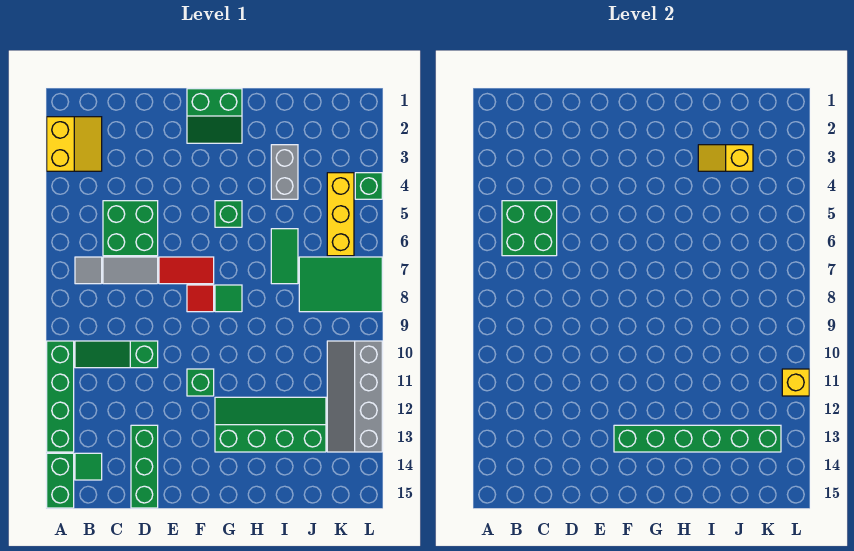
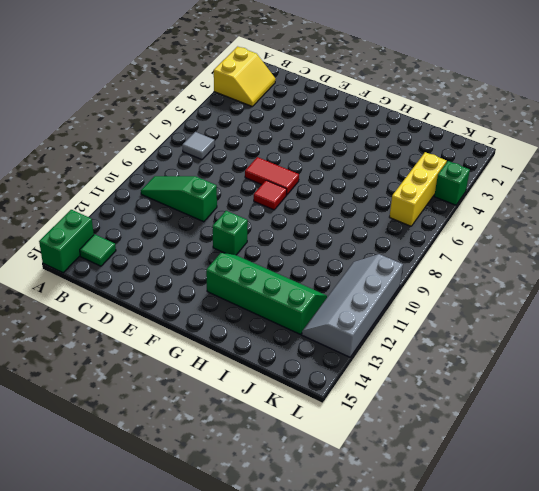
none -> green 1x4 brick [47,341,74,452]
none -> green 2x2 brick [103,201,158,256]
none -> grey 1x2 tile [103,257,158,284]

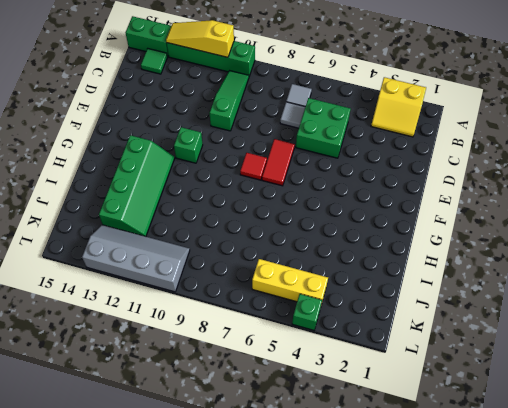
yellow 1x3 slope [166,20,234,57] -> none
grey 1x1 tile [280,102,305,128] -> grey 1x2 tile [103,257,158,284]
none -> green 1x3 brick [131,425,158,508]
none -> green 2x2 slope [187,89,242,143]
none -> green 1x1 brick [215,201,242,227]

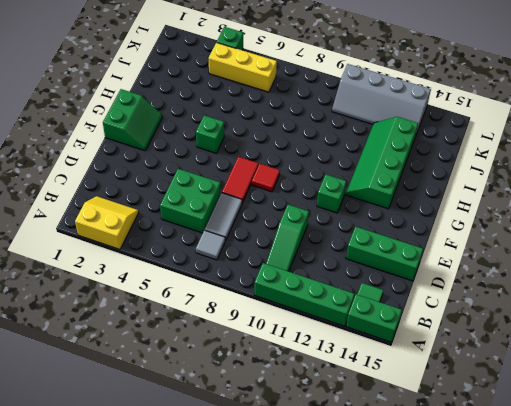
none -> green 1x1 tile [215,285,242,312]
none -> grey 1x2 brick [271,145,298,199]
none -> green 1x2 tile [271,229,298,284]

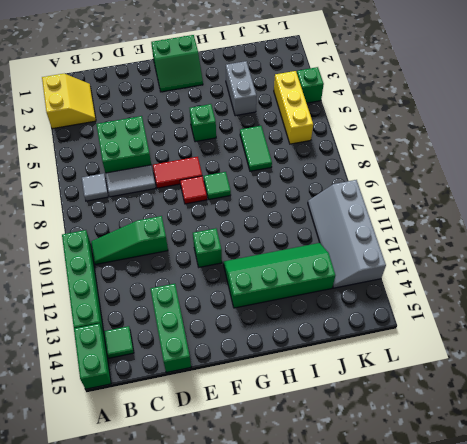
none -> green 2x3 tile [299,257,382,312]
none -> green 2x2 brick [502,201,557,256]
none -> green 1x6 brick [614,425,781,452]

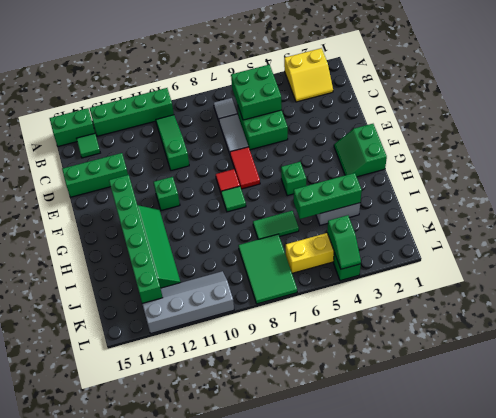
green 1x3 brick [294,173,362,219] -> yellow 1x2 slope [698,145,753,171]
green 1x2 slope [327,215,361,269] -> none
none -> yellow 1x1 brick [782,369,809,396]

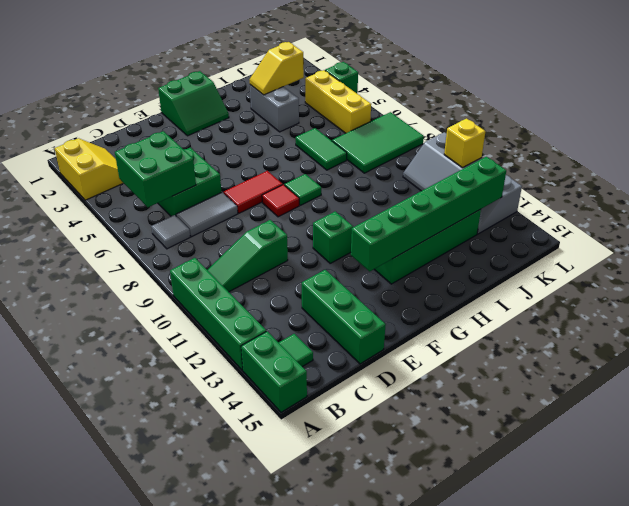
none -> green 1x1 brick [215,201,242,227]

